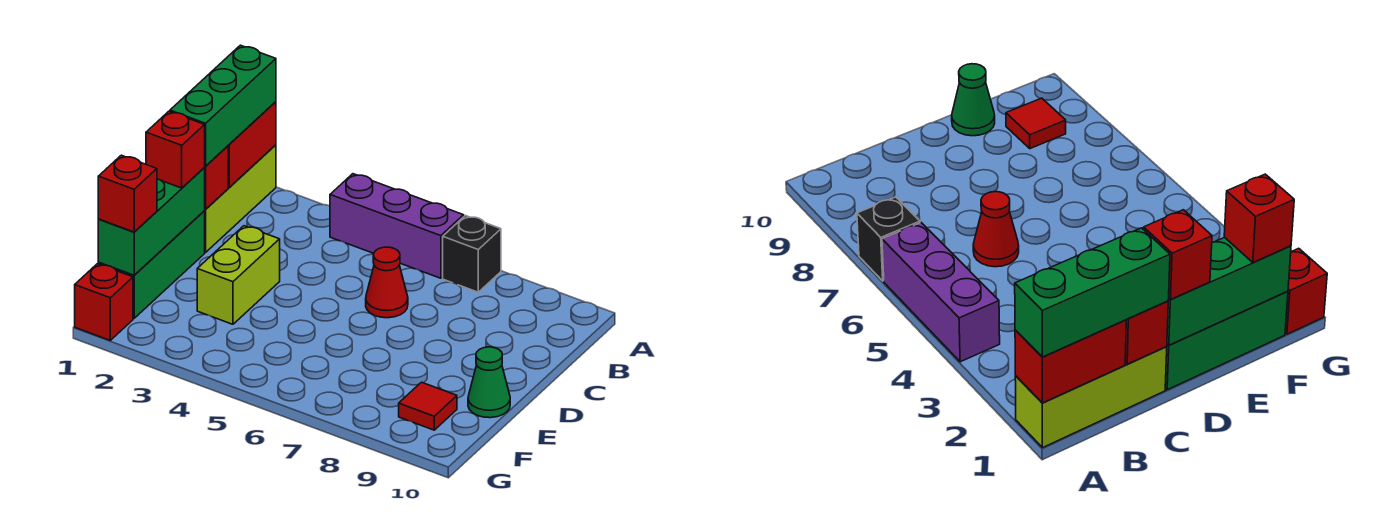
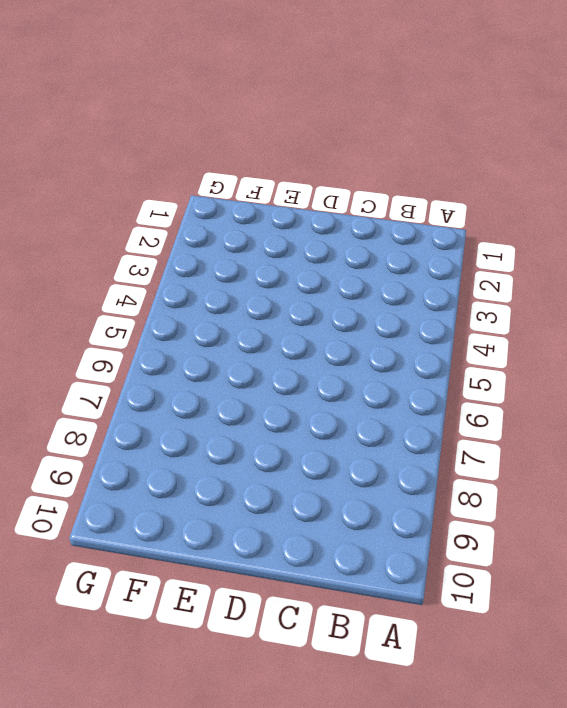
none -> lime 1x3 brick [205,145,276,252]
none -> purple 1x3 brick [330,174,464,278]
none -> black 1x1 brick [443,216,501,292]

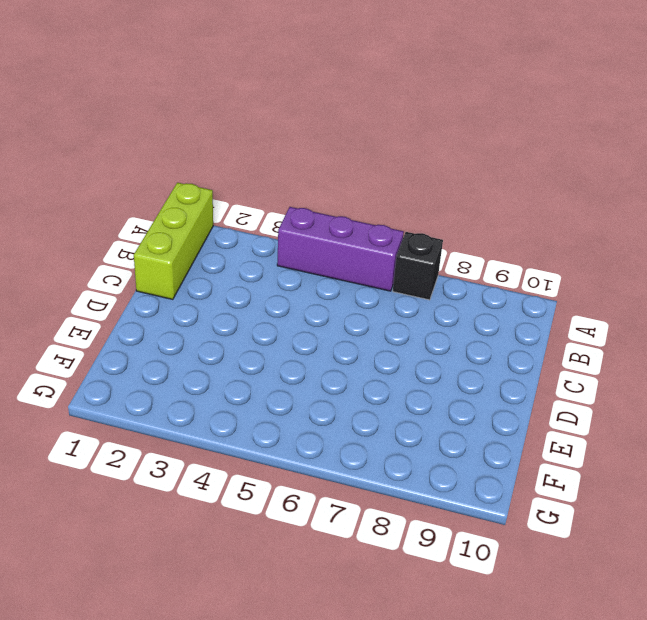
none -> red 1x1 cone [366,247,408,318]
none -> green 1x3 brick [98,211,205,318]
none -> lime 1x2 brick [197,226,280,324]

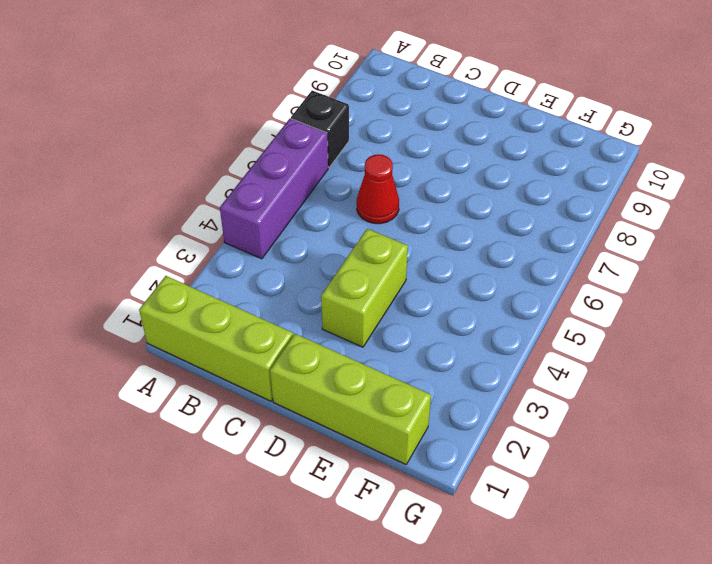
lime 1x3 brick [270,334,431,465] -> green 1x3 brick [98,211,205,318]
lime 1x2 brick [321,229,408,347] -> lime 1x2 brick turned to [197,226,280,324]
none -> green 1x1 cone [468,347,510,418]
none -> red 1x1 tile [399,382,457,430]
none -> red 1x1 brick [75,264,133,340]

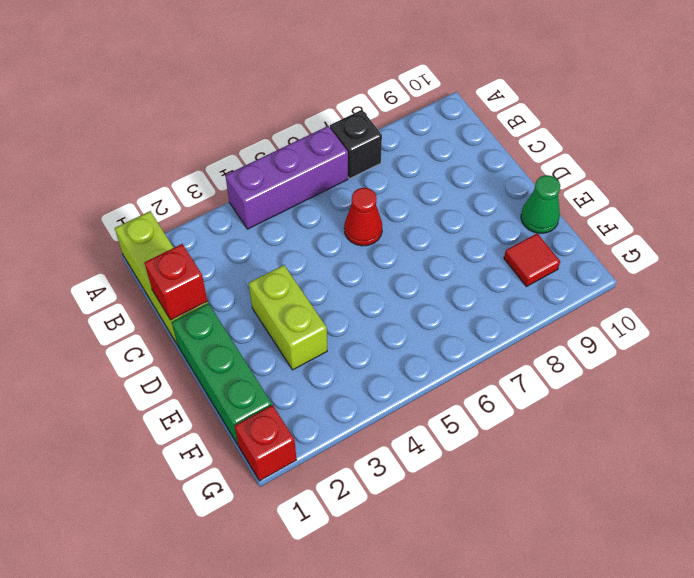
none -> red 1x2 brick [228,102,276,187]
none -> green 1x3 brick [98,168,205,275]
none -> green 1x3 brick [170,45,276,166]

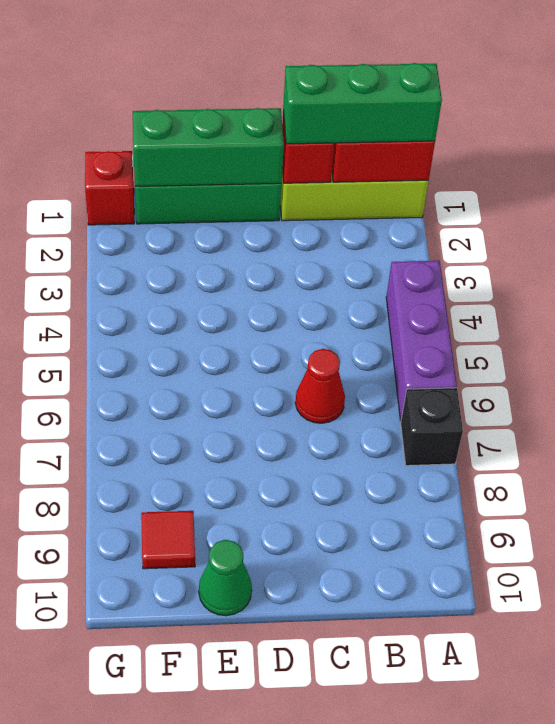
none -> lime 1x2 brick [197,226,280,324]
none -> red 1x1 brick [146,111,205,188]
none -> red 1x1 brick [98,155,157,232]

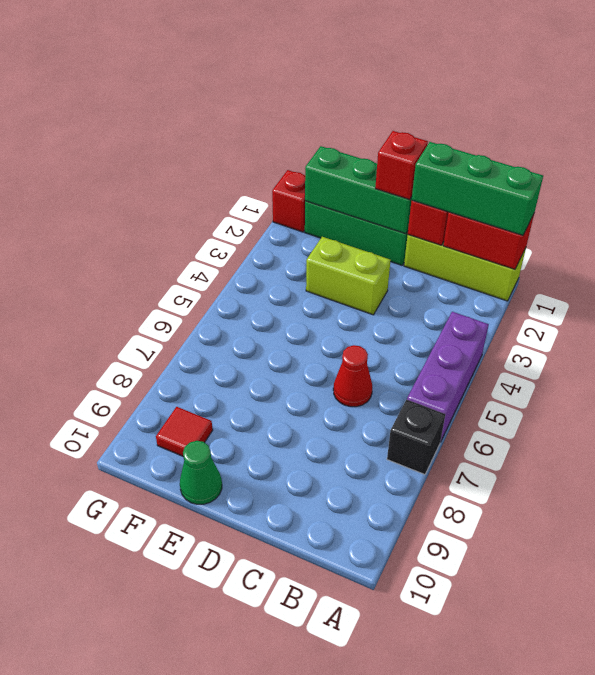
none -> red 1x1 brick [98,155,157,232]

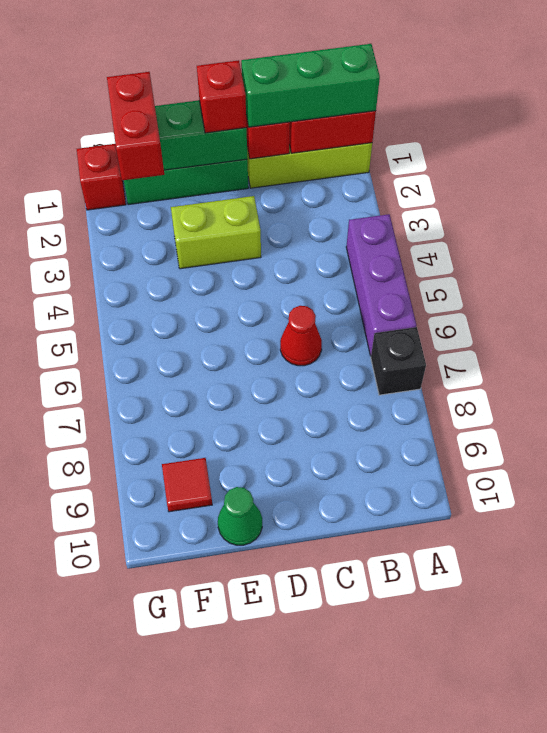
red 1x2 brick [107,72,164,180] -> red 1x1 brick [98,155,157,232]

